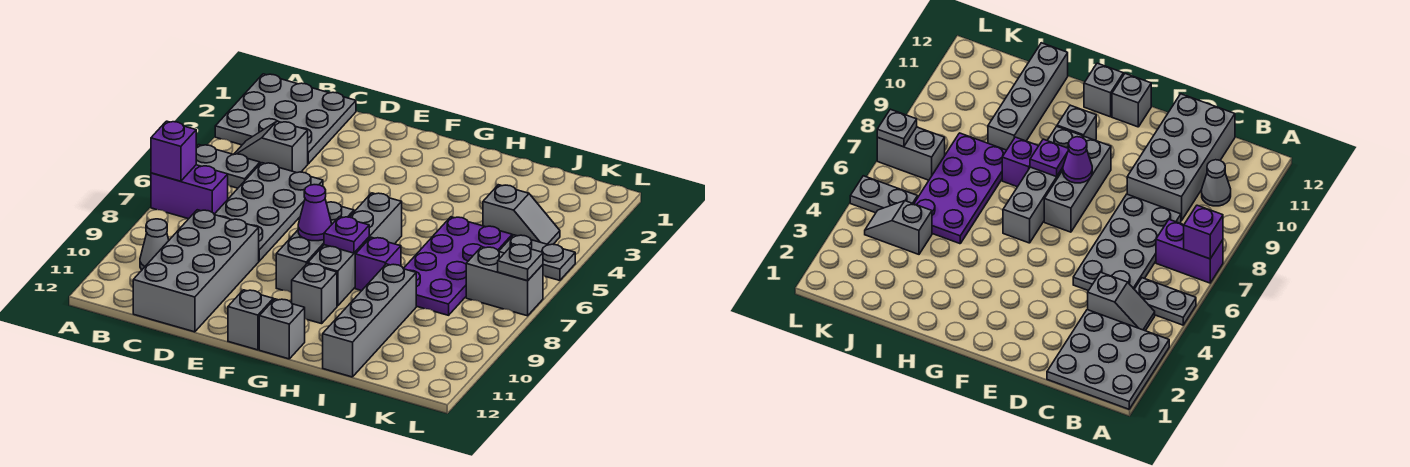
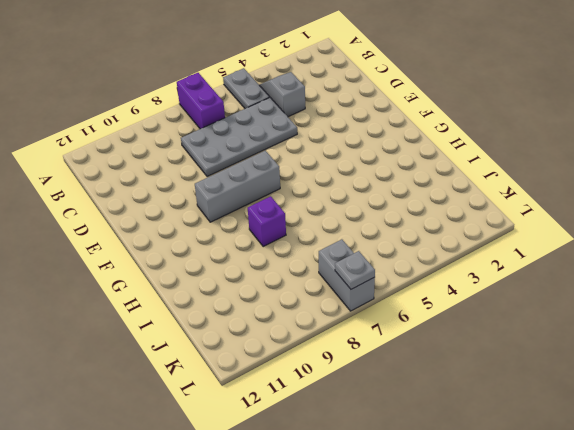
none -> grey 3x3 plate [215,74,356,164]
none -> grey 1x1 cone [140,219,169,270]
none -> grey 2x4 brick [133,210,259,332]

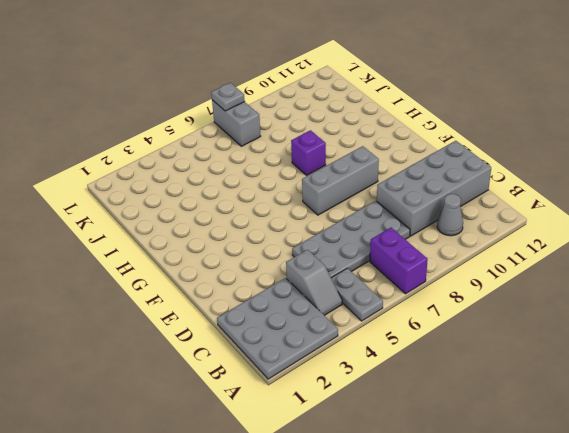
none -> grey 1x1 brick [228,290,273,350]
none -> grey 1x4 brick [308,193,402,306]
none -> grey 1x1 brick [292,264,337,324]

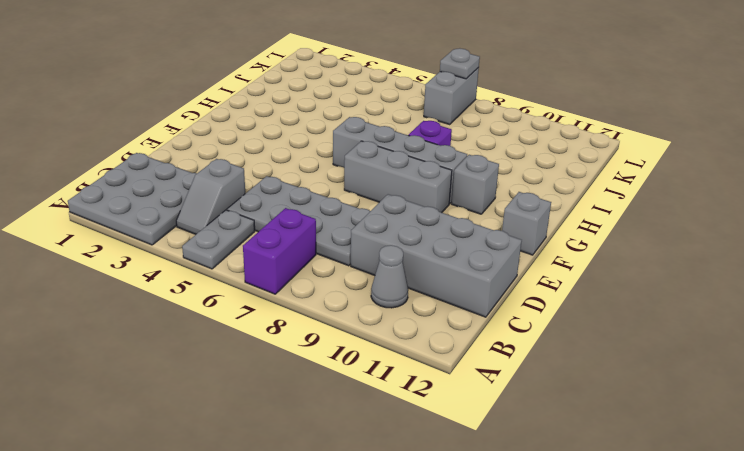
none -> grey 1x1 brick [259,299,305,359]
none -> purple 2x4 plate [403,217,512,315]
none -> grey 1x4 brick [323,264,416,377]

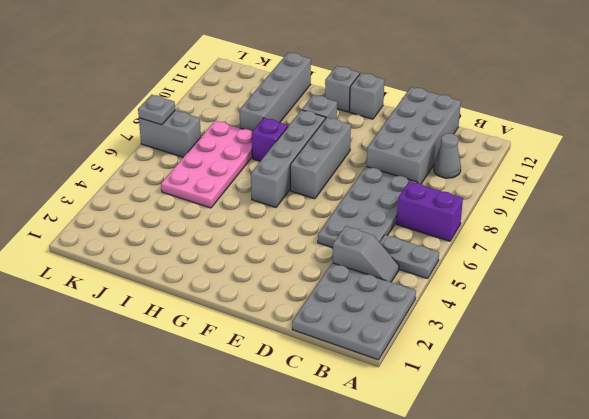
pink 2x4 plate [161,121,252,208] -> purple 2x4 plate [403,217,512,315]
none -> grey 1x2 slope [483,185,560,245]
none -> grey 1x2 plate [499,235,575,280]
none -> purple 1x1 brick [151,121,196,181]

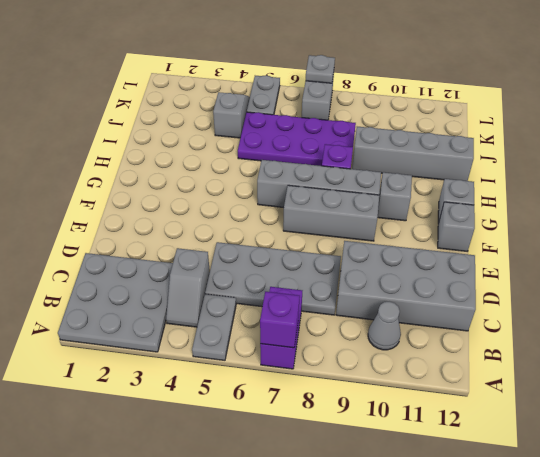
none -> purple 1x1 cone [298,185,332,241]
none -> purple 1x1 plate [324,217,369,253]

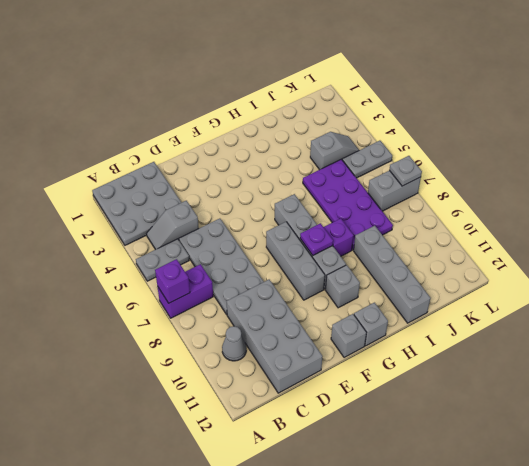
none -> purple 1x1 cone [298,185,332,241]

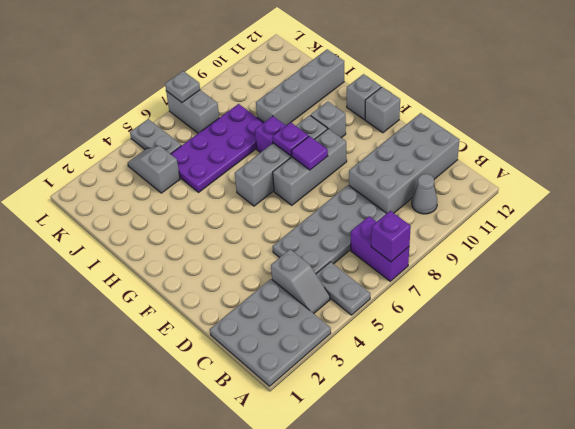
purple 1x1 tile [291,136,328,170] -> purple 1x1 cone [298,185,332,241]

